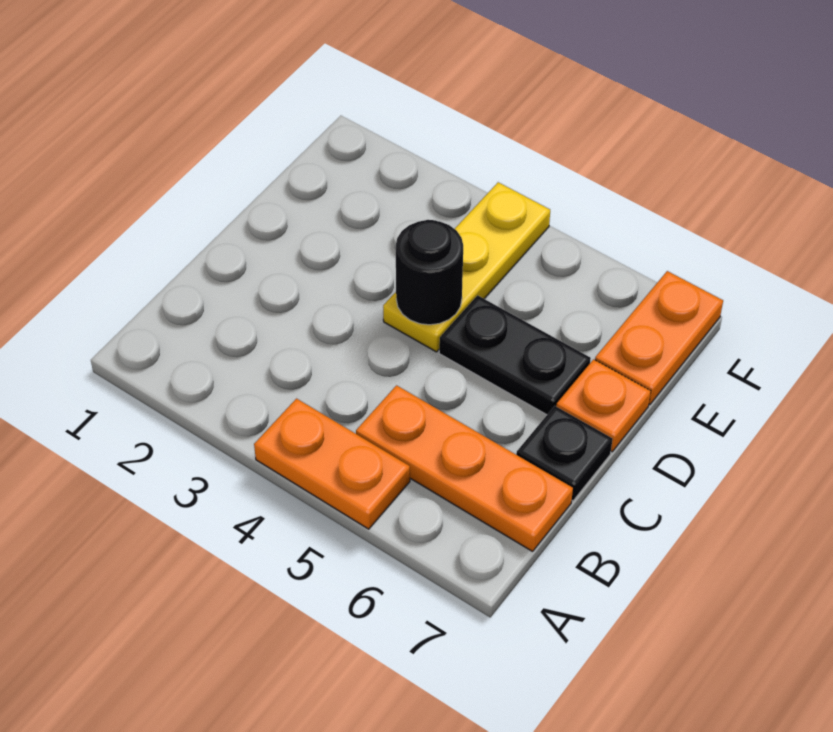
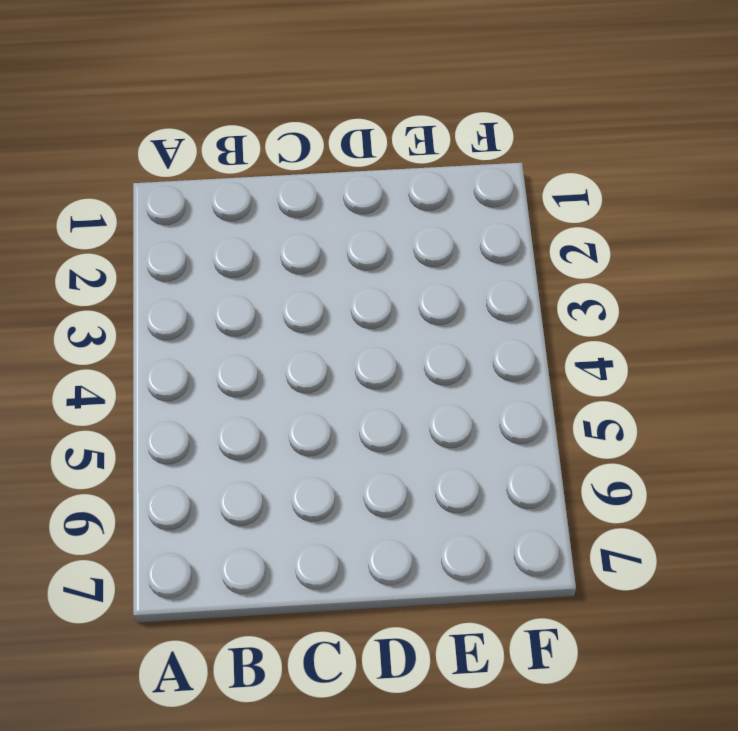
none -> orange 1x2 plate [254,399,410,529]
none -> orange 1x3 plate [356,385,573,551]

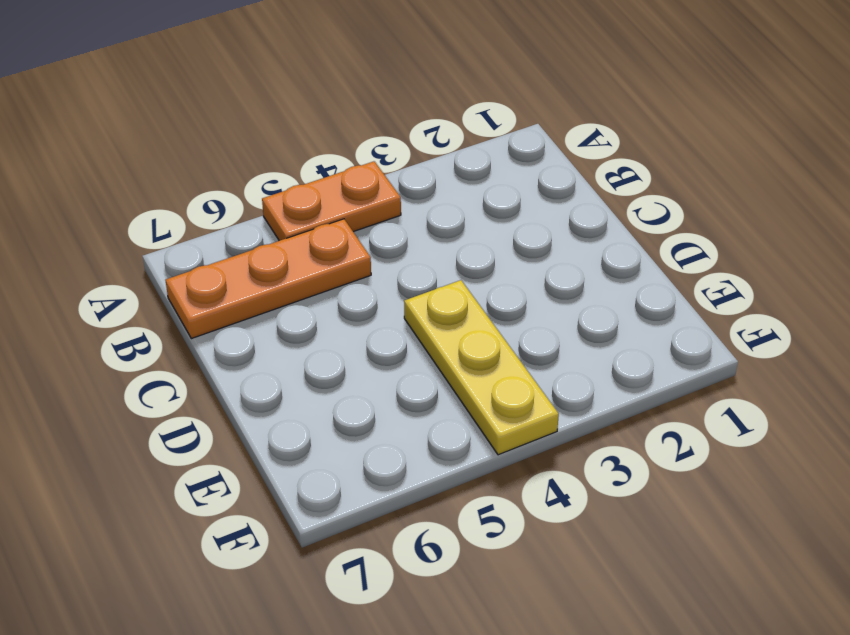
none -> black 1x1 plate [516,406,613,501]
none -> black 1x2 plate [439,295,591,415]

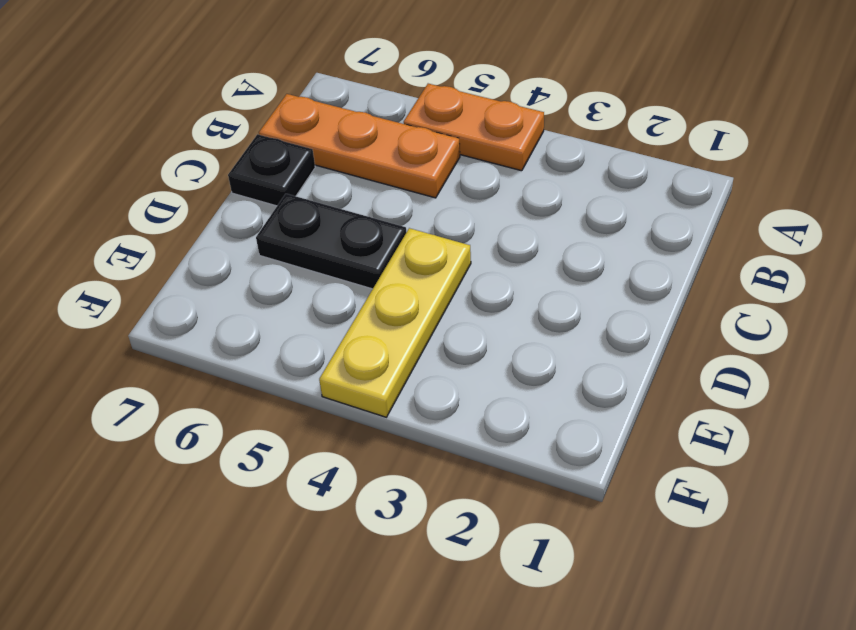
none -> orange 1x1 plate [556,359,651,452]
none -> orange 1x2 plate [595,271,723,404]

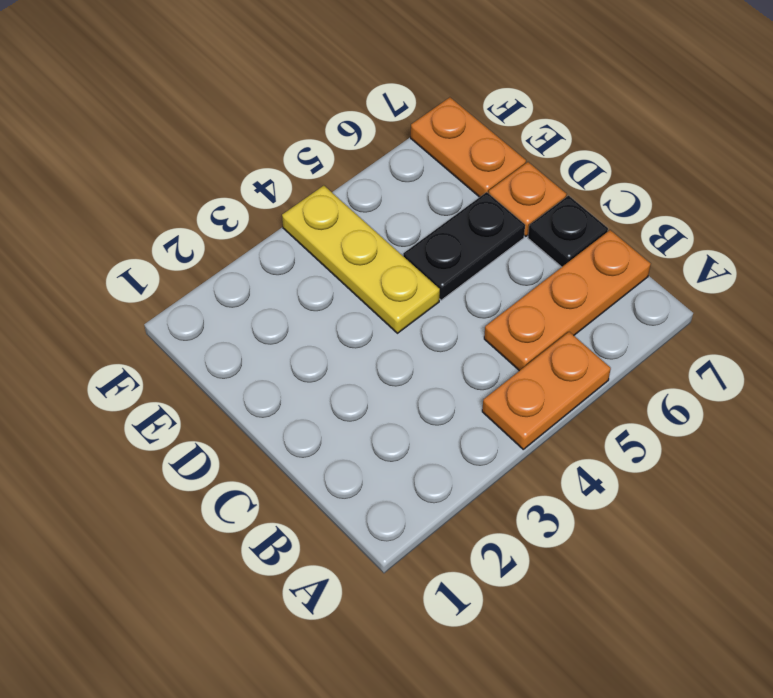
none -> black 1x1 round brick [396,220,463,325]

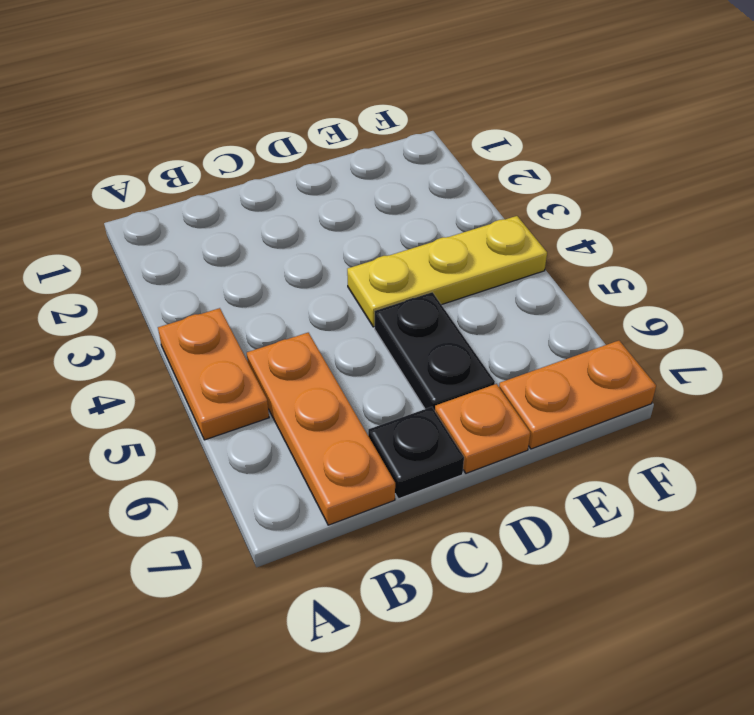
none -> black 1x1 round brick [396,220,463,325]

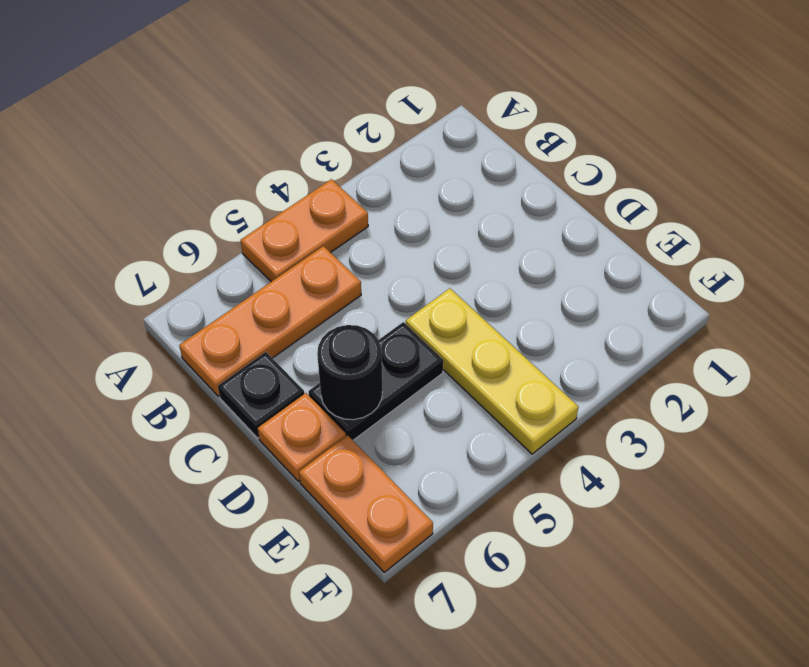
black 1x1 round brick [317,325,382,420] -> black 1x1 round brick moved to [396,220,463,325]

